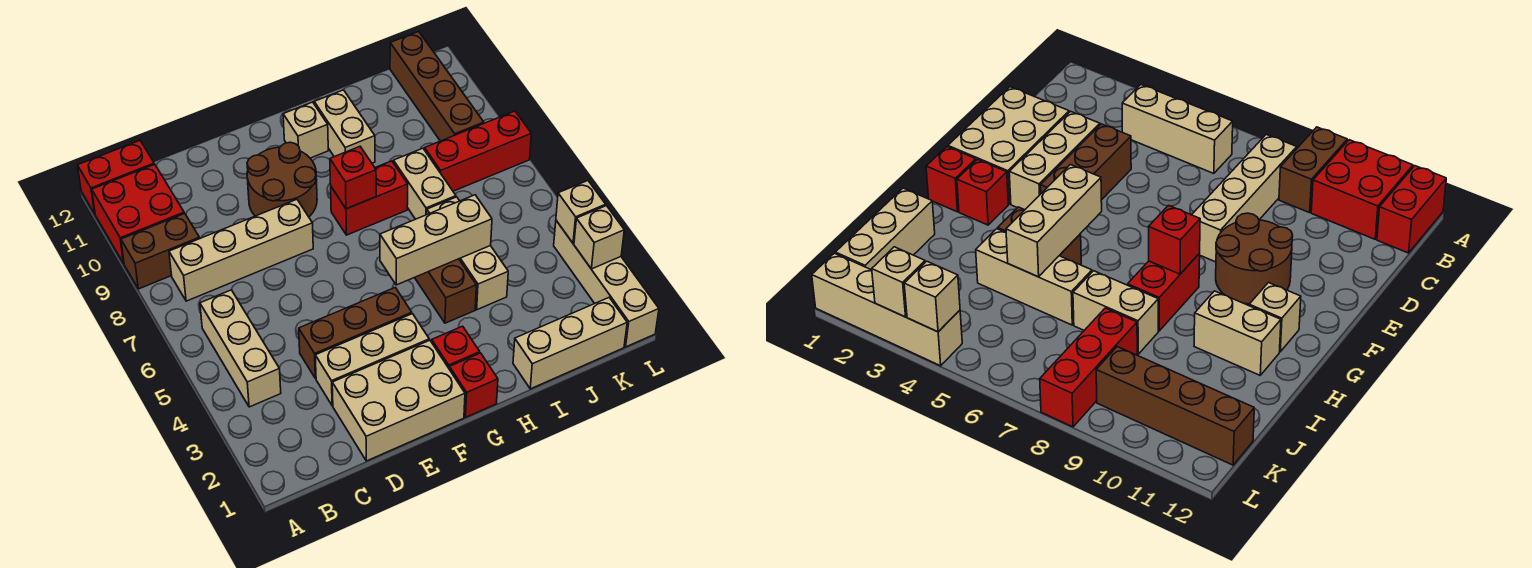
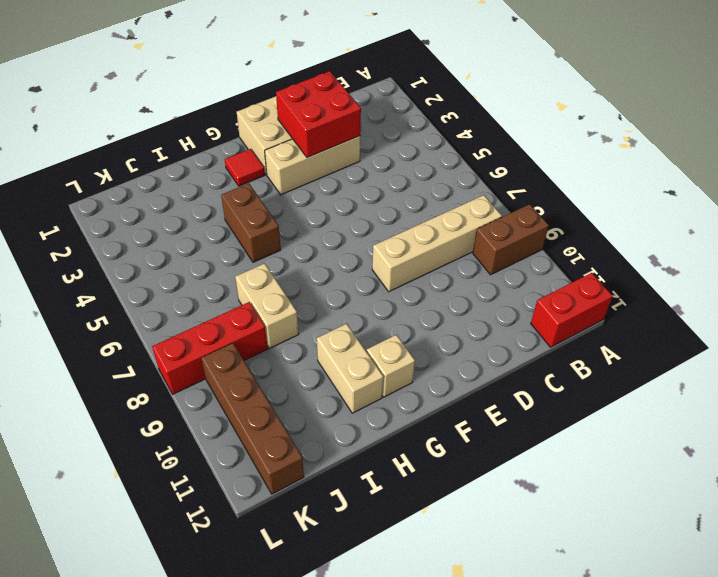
red 2x2 brick [276,71,361,157] -> red 2x2 brick moved to [92,164,184,263]
red 1x1 tile [225,149,265,186] -> red 1x1 brick [432,326,480,368]
none -> tan 1x3 brick [200,290,281,407]
none -> brown 1x3 brick [299,288,412,379]
none -> brown 2x2 round brick [247,142,317,217]

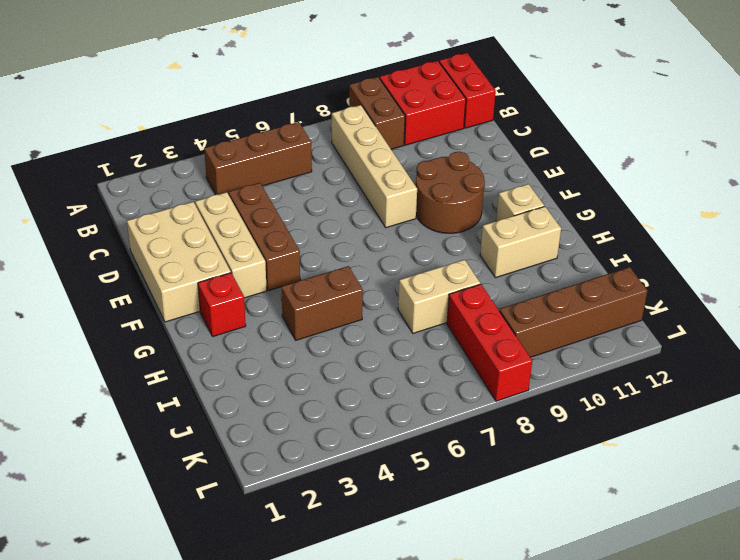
brown 1x3 brick [204,122,312,195] -> tan 1x3 brick [200,290,281,407]
none -> red 1x1 brick [449,353,498,417]
none -> red 1x2 brick [331,161,408,235]
none -> tan 1x3 brick [513,298,627,389]

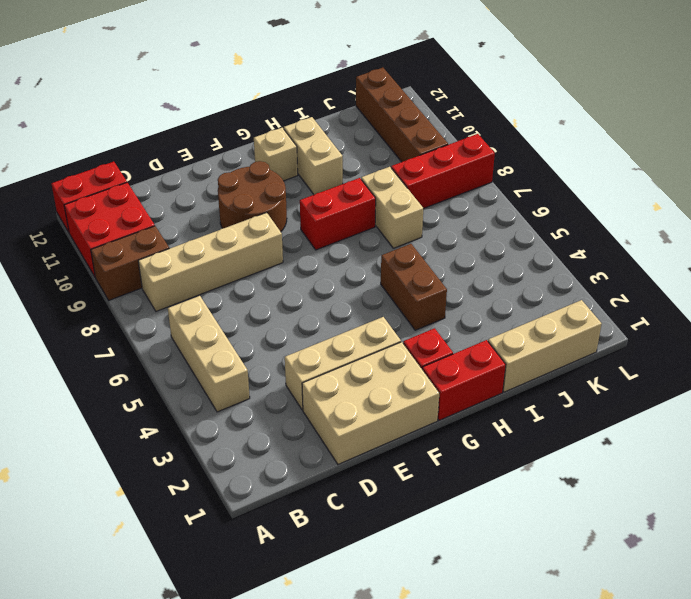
red 1x2 brick [422,340,506,420] -> red 1x1 brick [449,353,498,417]
none -> brown 1x3 brick [299,288,412,379]
none -> tan 1x3 brick [427,197,508,310]
none -> tan 1x4 brick [554,221,659,347]

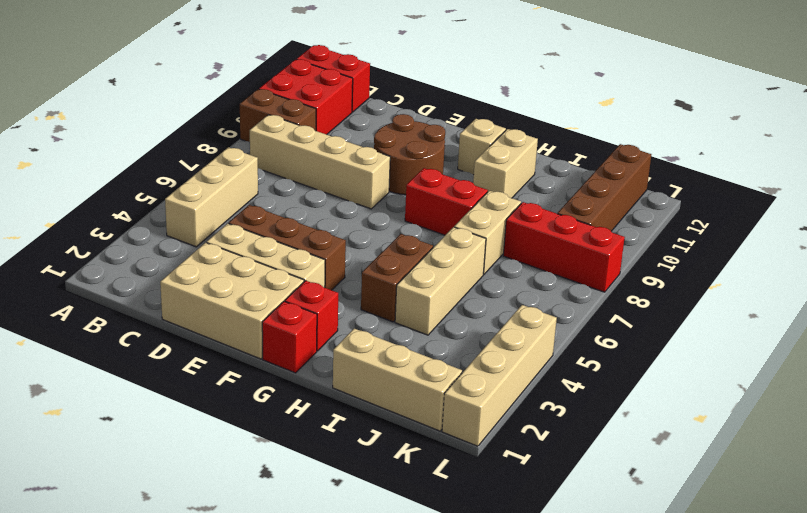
none -> tan 1x3 brick [380,195,492,285]
none -> red 1x1 brick [330,147,376,209]
none -> tan 1x1 brick [574,206,624,269]

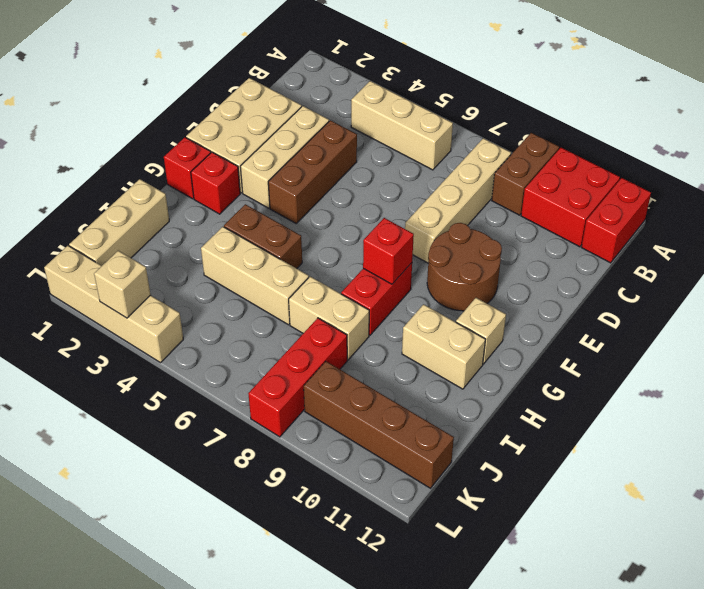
none -> tan 1x3 brick [380,195,492,285]
none -> tan 1x1 brick [556,181,606,243]

